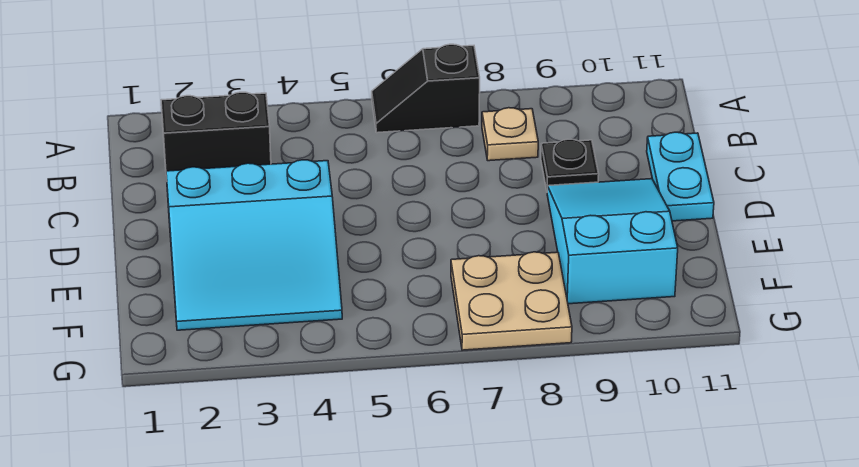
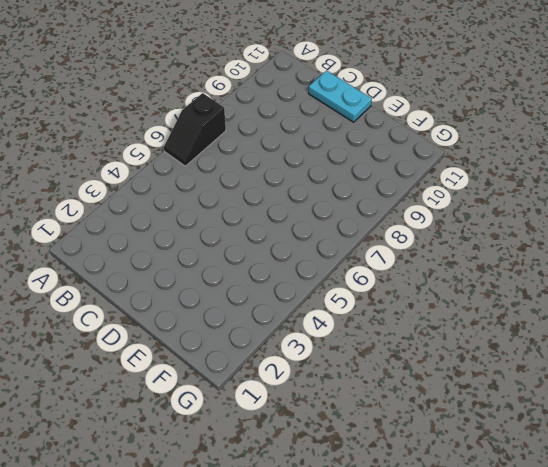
none -> black 1x2 brick [161,92,271,180]
none -> tan 1x1 plate [482,108,538,161]

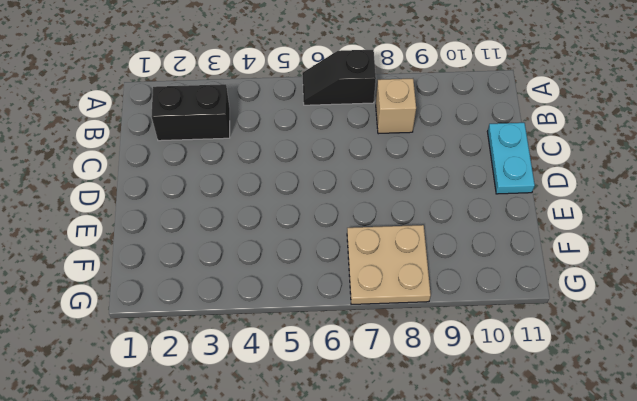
tan 1x1 brick [376,79,416,134] -> tan 1x1 plate [482,108,538,161]
none -> black 1x1 plate [541,139,599,190]
none -> cyan 3x3 slope [166,160,342,330]

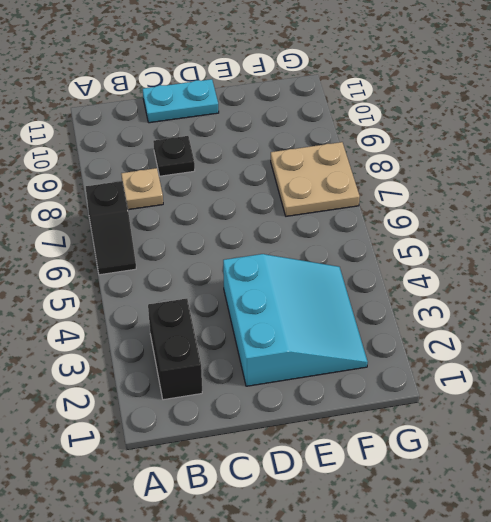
none -> cyan 2x3 slope [547,179,678,304]

